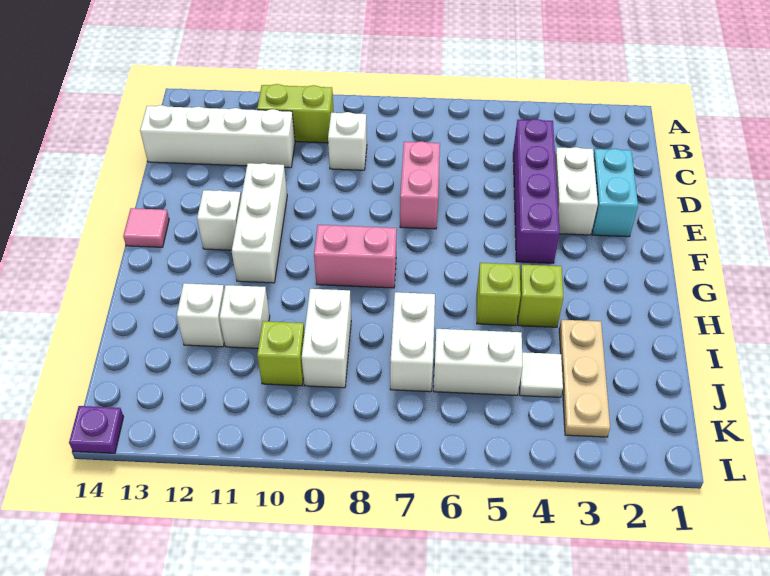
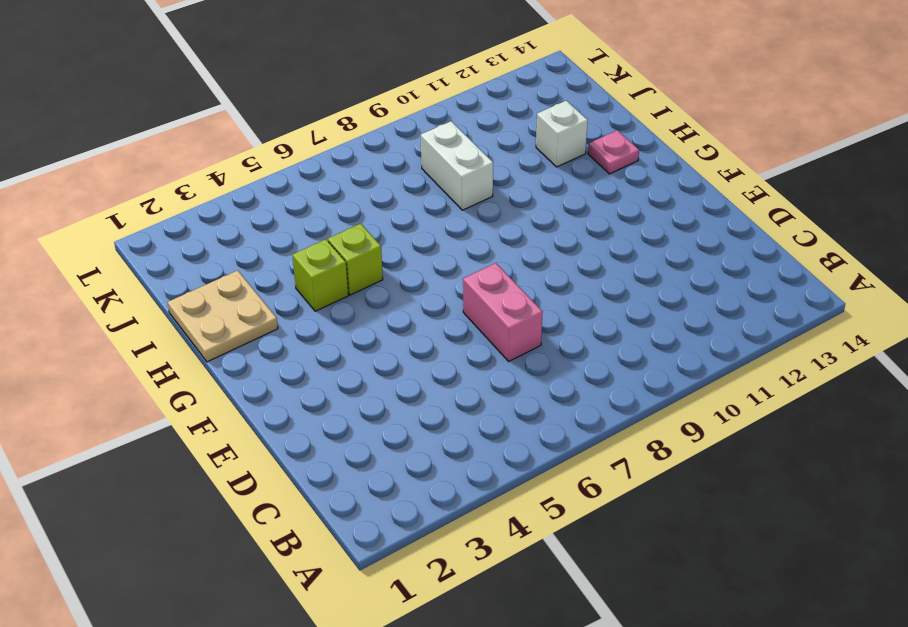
tan 2x2 plate [168,270,278,362] -> none
pink 1x1 plate [588,130,639,174] -> none
none -> lime 1x2 brick [257,84,334,143]
none -> purple 1x4 brick [513,119,560,263]
none -> white 1x1 brick [328,112,367,170]

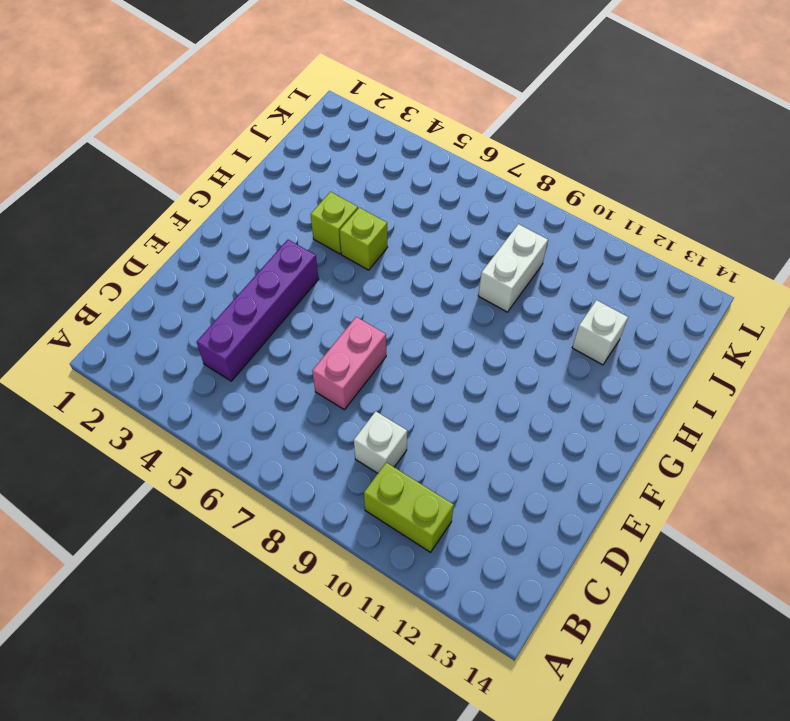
none -> white 1x4 brick [140,105,295,168]
none -> cyan 1x2 brick [592,149,638,237]
none -> white 1x2 brick [555,147,598,235]

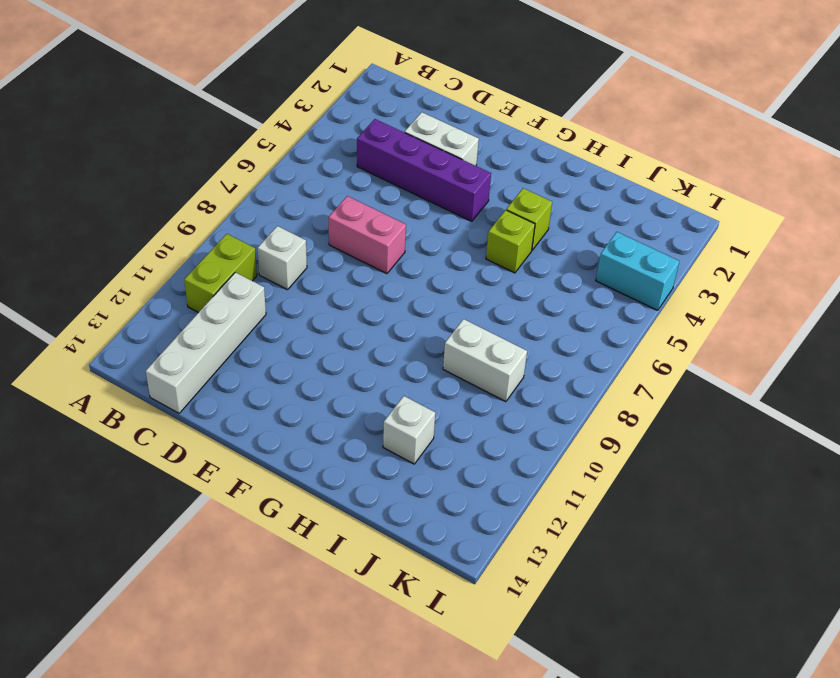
cyan 1x2 brick [596,232,679,310] -> cyan 1x2 brick moved to [592,149,638,237]
none -> white 1x3 brick [232,163,287,283]
none -> white 1x1 brick [197,190,241,250]
none -> pink 1x1 tile [123,208,169,247]

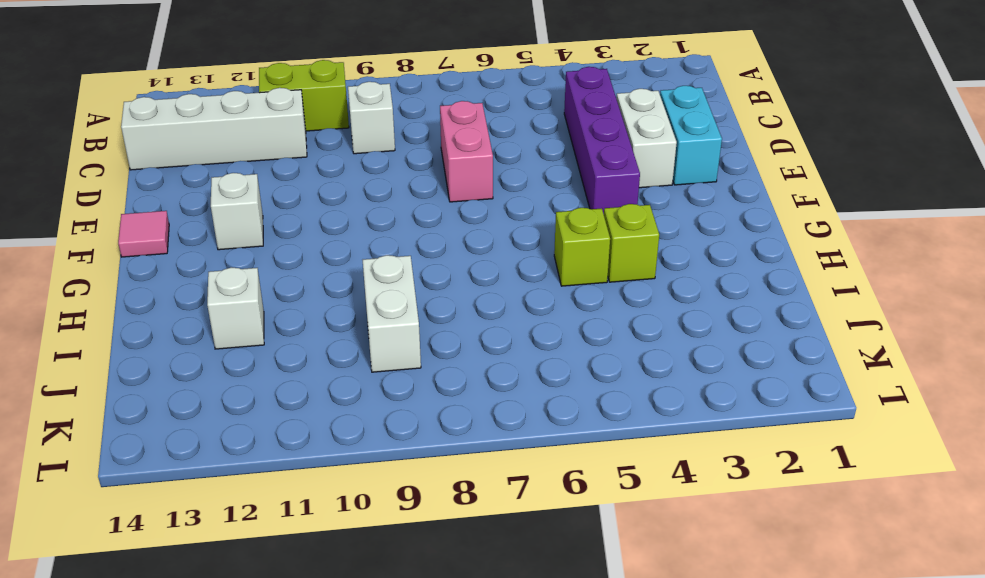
none -> white 1x3 brick [232,163,287,283]
none -> pink 1x2 brick [314,225,397,288]
none -> tan 1x3 plate [559,320,610,437]

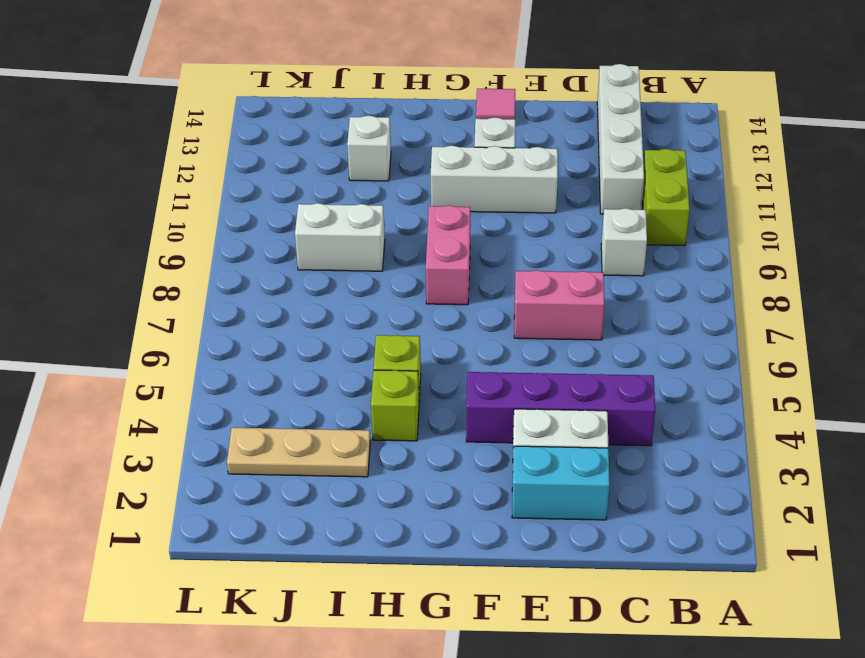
none -> white 1x2 brick [390,292,435,392]
none -> white 1x1 brick [220,285,270,348]
none -> white 1x1 tile [519,352,563,397]

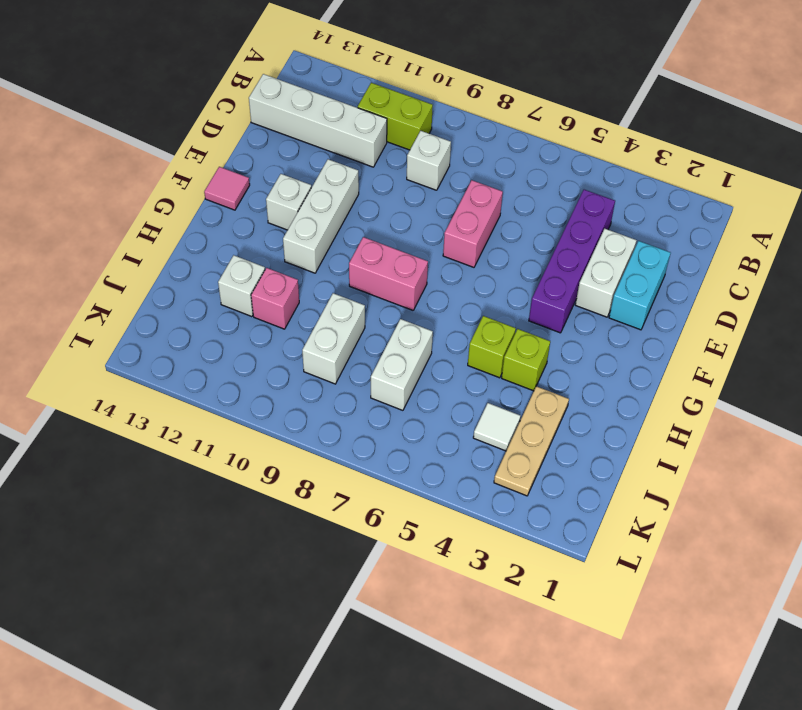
pink 1x1 brick [251,268,299,329] -> white 1x1 brick [220,285,270,348]
none -> white 1x2 brick [433,329,523,395]
none -> lime 1x1 brick [257,321,305,386]
none -> purple 1x1 plate [69,406,124,453]

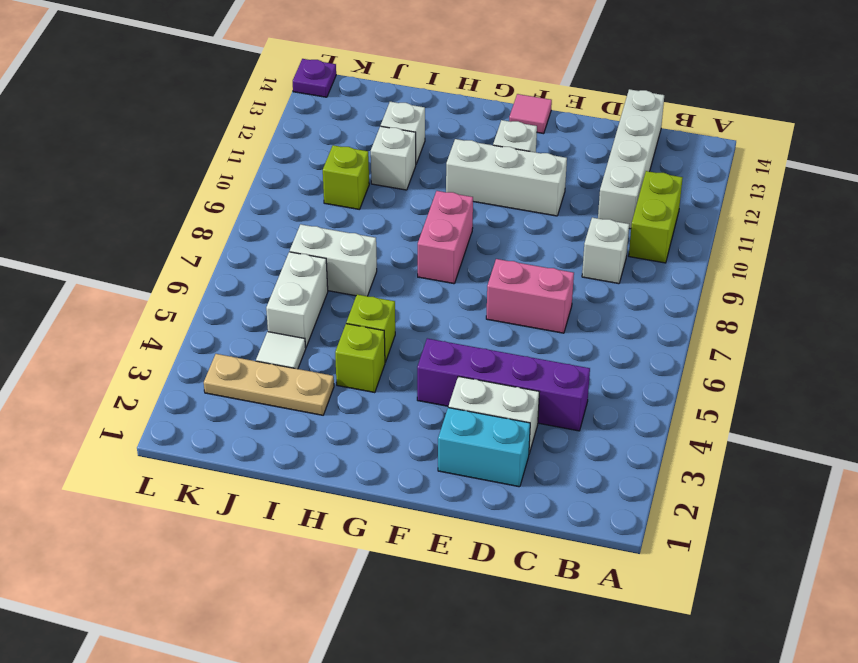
none -> white 1x2 brick [302,289,351,388]

